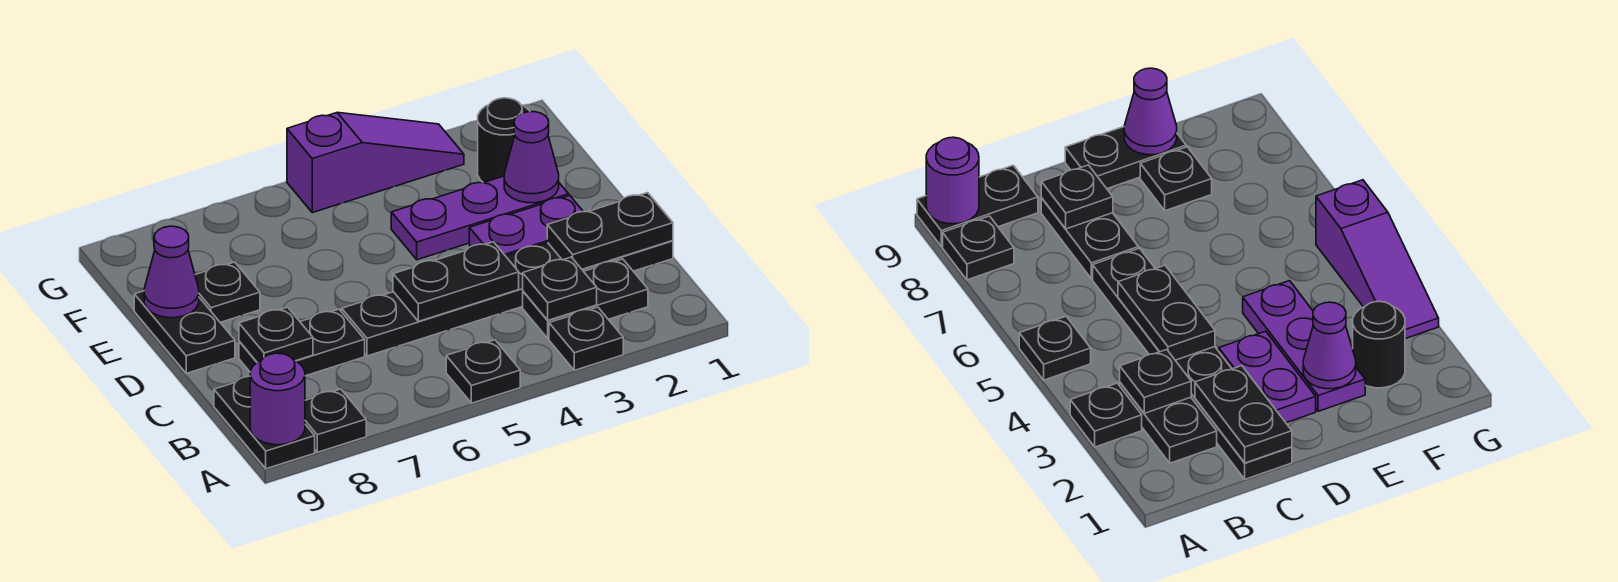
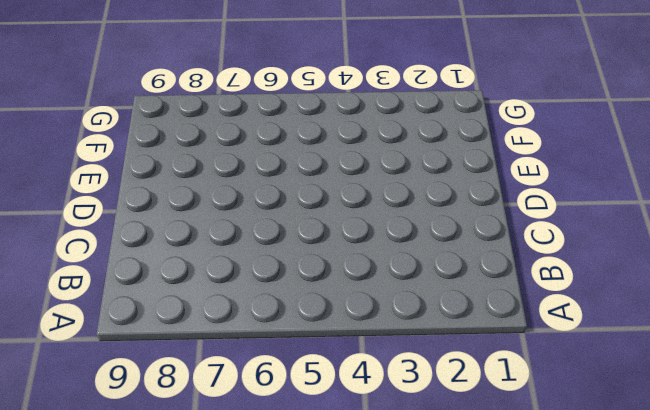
none -> black 1x1 plate [549,307,623,370]
none -> black 1x1 plate [446,340,520,403]
none -> black 1x1 plate [305,389,366,452]

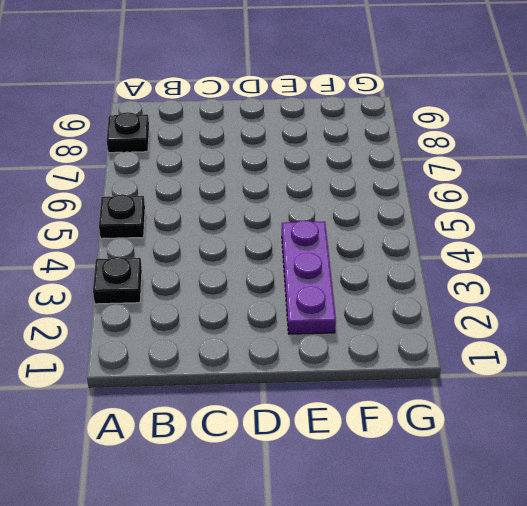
none -> black 1x2 plate [214,376,315,469]
none -> black 1x2 plate [523,259,648,339]
none -> black 1x6 plate [342,241,673,356]

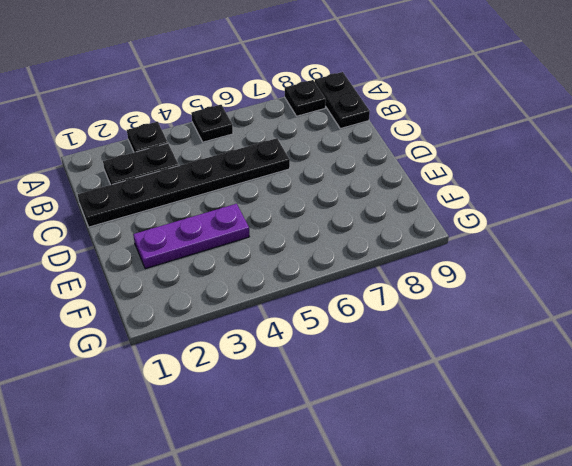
none -> black 1x2 plate [239,309,365,376]
none -> purple 1x2 plate [469,195,583,256]
none -> black 1x2 plate [134,291,235,373]

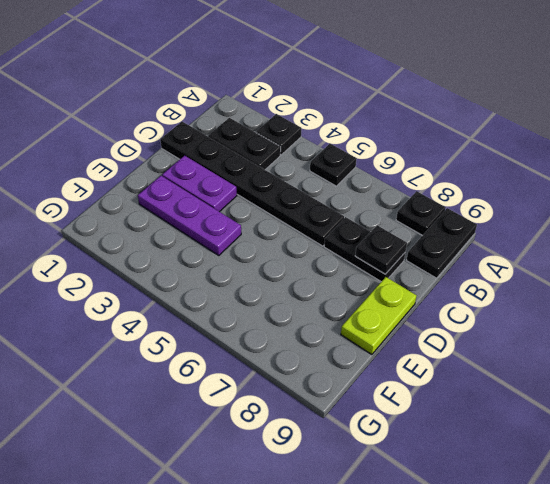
lime 1x2 plate [341,277,417,355] -> black 1x2 plate [134,291,235,373]
none -> black 1x1 plate [195,262,260,322]
none -> black 1x1 round brick [478,98,530,183]
none -> purple 1x3 slope [287,113,464,213]

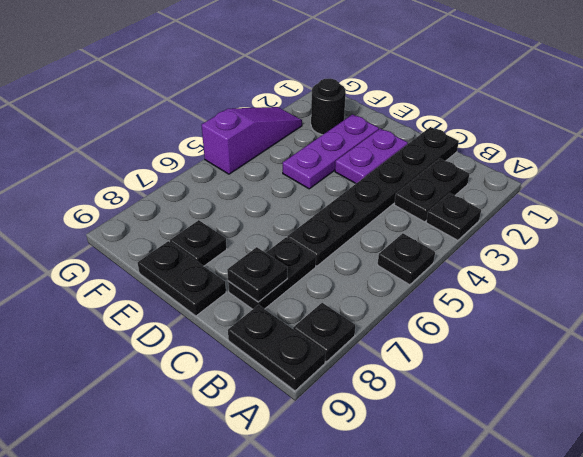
none -> purple 1x1 round brick [250,353,305,445]
none -> black 1x1 plate [523,257,597,320]
none -> black 1x2 plate [547,193,673,269]

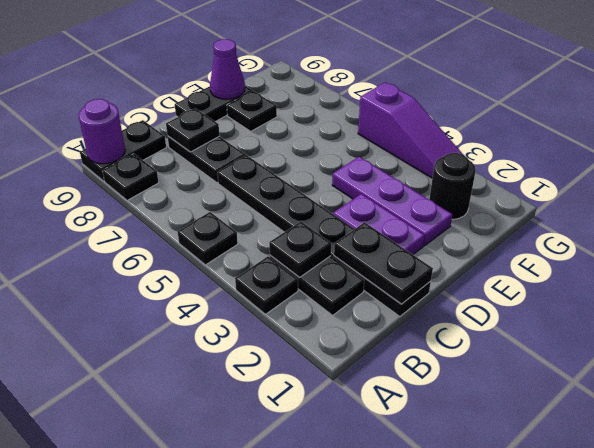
none -> black 1x2 plate [393,242,519,321]
none -> purple 1x1 cone [504,112,559,203]

